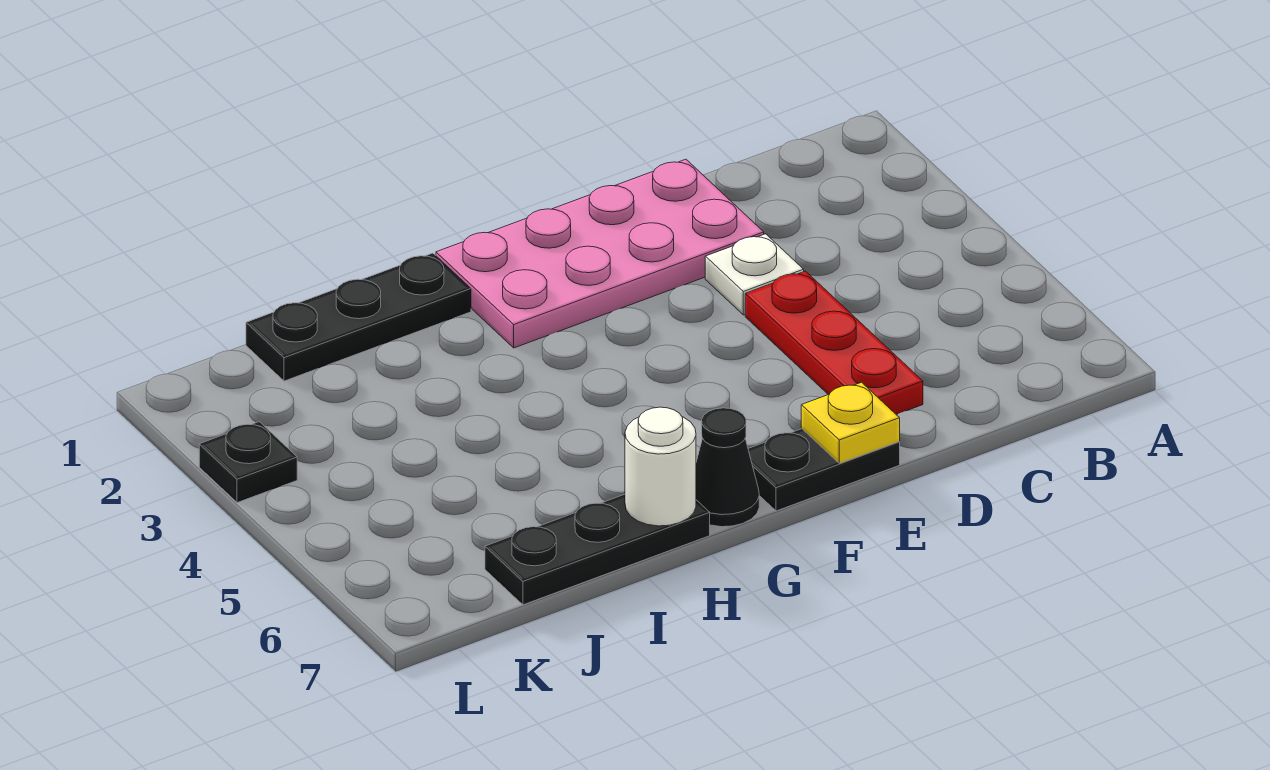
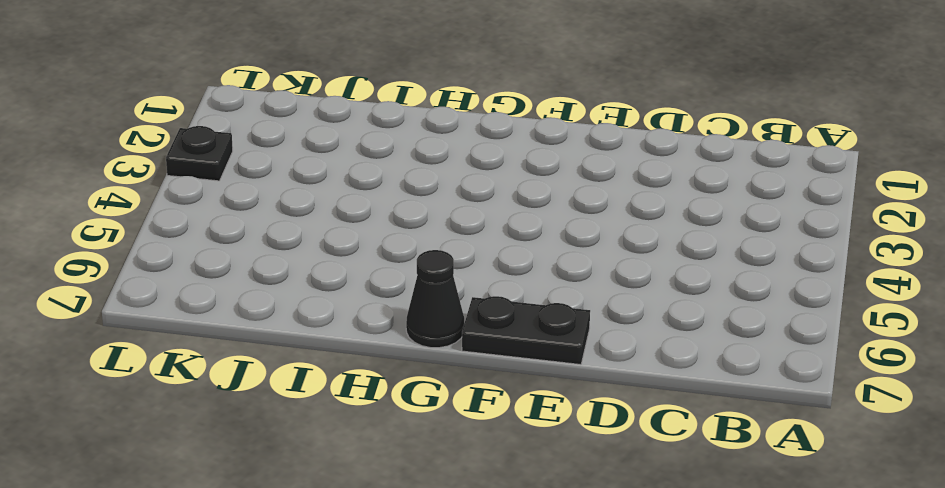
none -> pink 2x4 plate [436,159,764,348]
none -> white 1x1 plate [705,234,804,315]

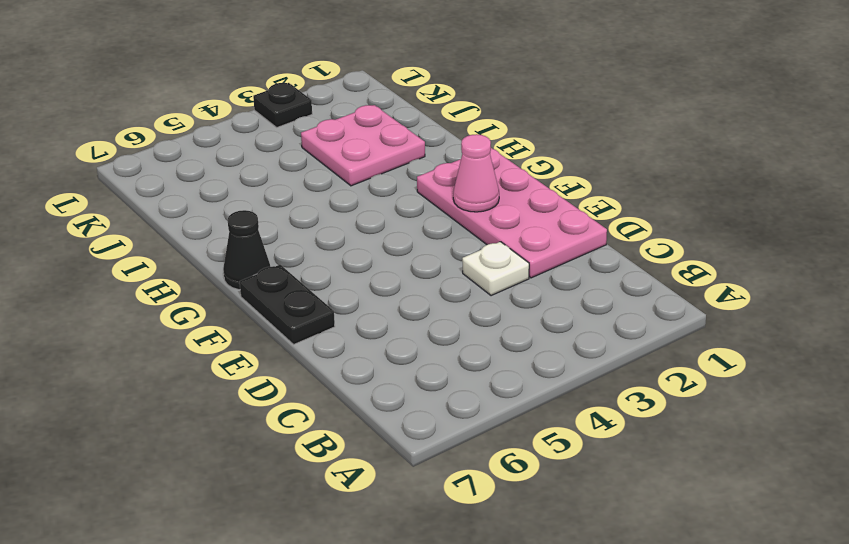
pink 1x1 cone [453,134,499,212] -> none
pink 2x2 plate [301,105,425,186] -> none
none -> red 1x3 plate [745,271,923,414]
none -> black 1x3 plate [246,253,471,381]

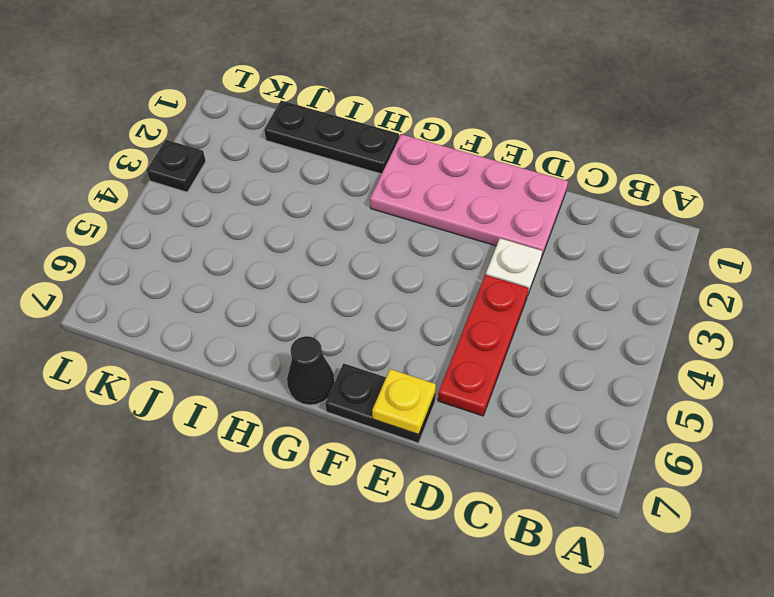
none -> black 1x3 plate [485,494,710,605]
none -> white 1x1 round brick [625,407,696,526]

